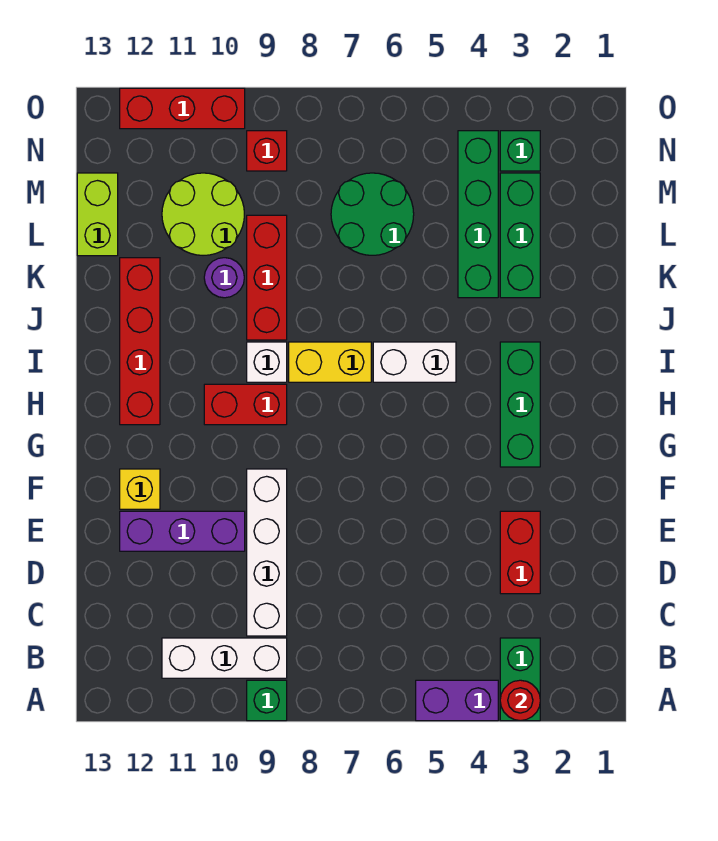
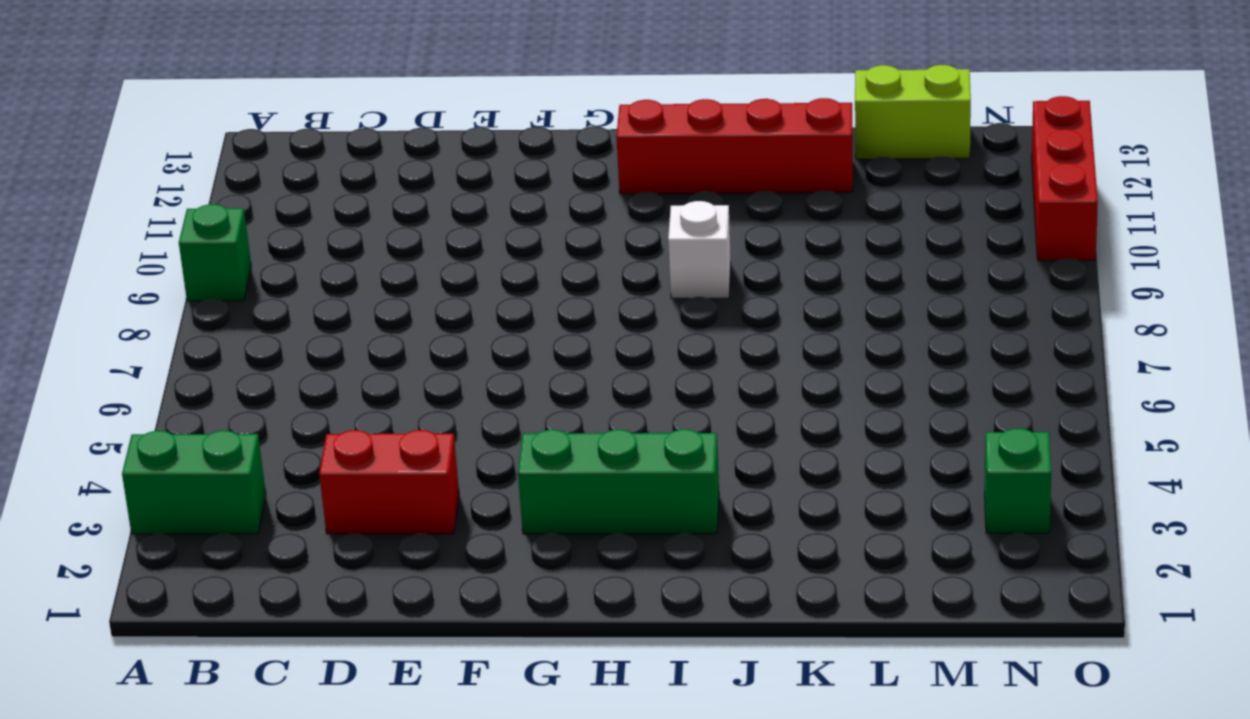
none -> purple 1x2 brick [416,680,498,721]
none -> white 1x3 brick [162,638,287,678]
none -> white 1x4 brick [247,469,287,636]

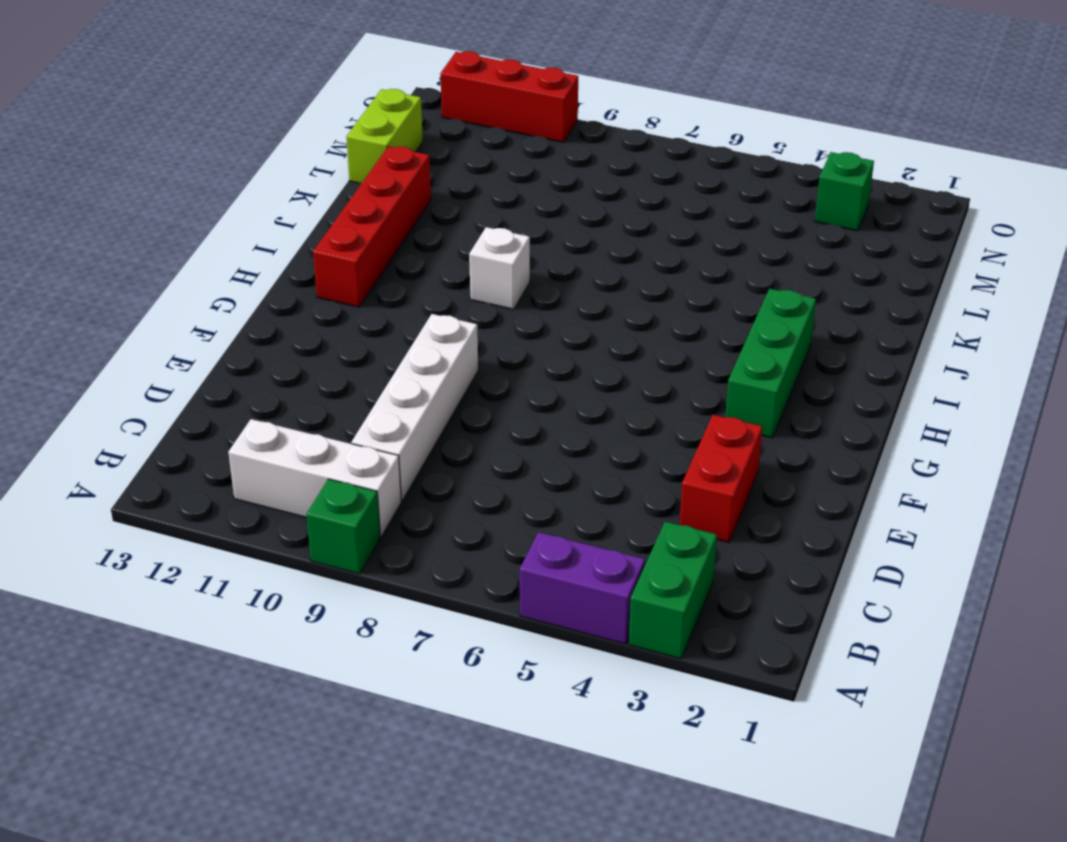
none -> purple 1x3 brick [120,511,245,551]
none -> yellow 1x1 brick [120,469,160,509]
none -> red 1x2 brick [204,384,287,425]

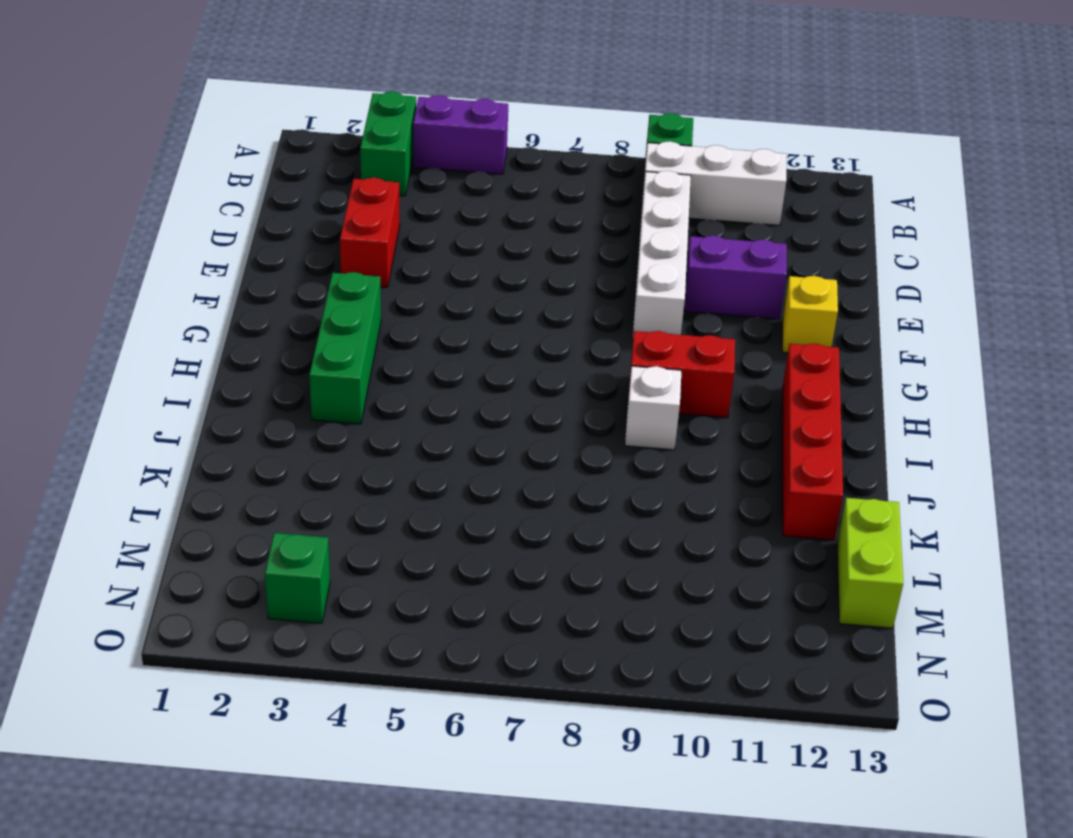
purple 1x2 brick [684,236,787,319] -> purple 1x3 brick [120,511,245,551]
none -> white 1x2 brick [373,342,456,382]
none -> yellow 1x2 brick [289,342,371,382]
none -> red 1x3 brick [247,215,287,340]

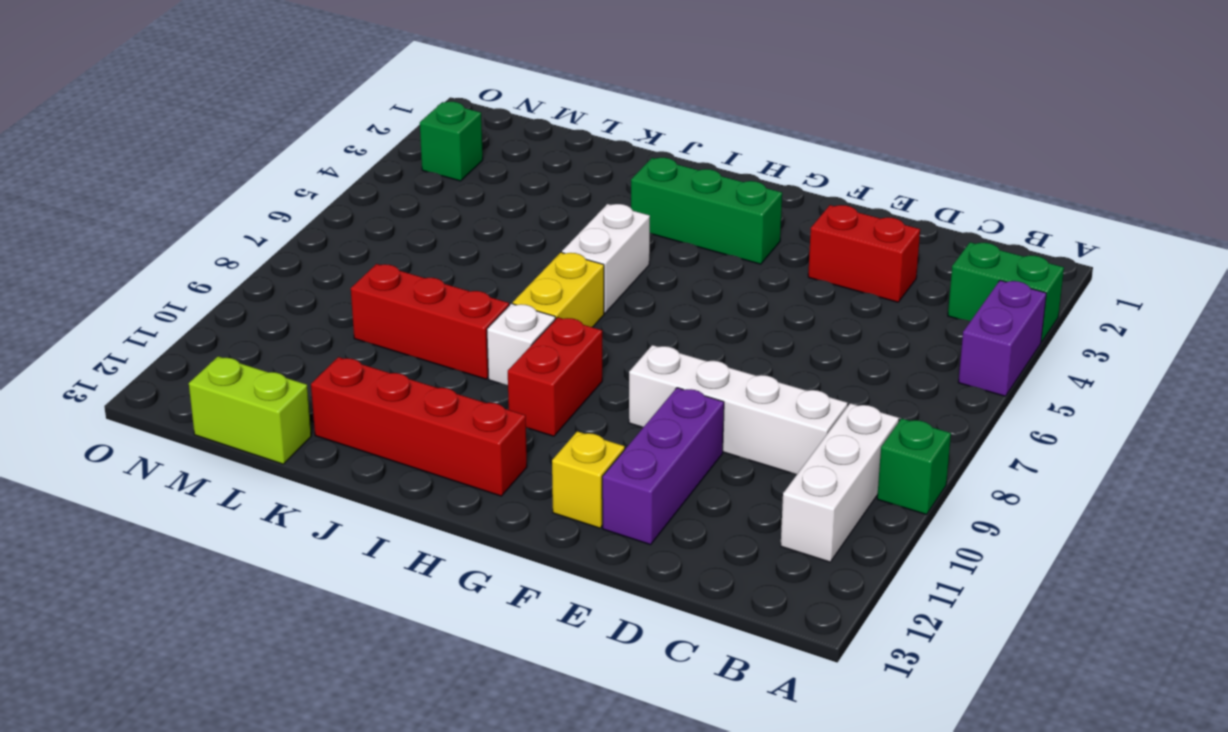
none -> green 1x3 brick [500,173,540,298]
none -> green 1x4 brick [458,131,498,298]
none -> purple 1x1 round brick [204,258,244,298]

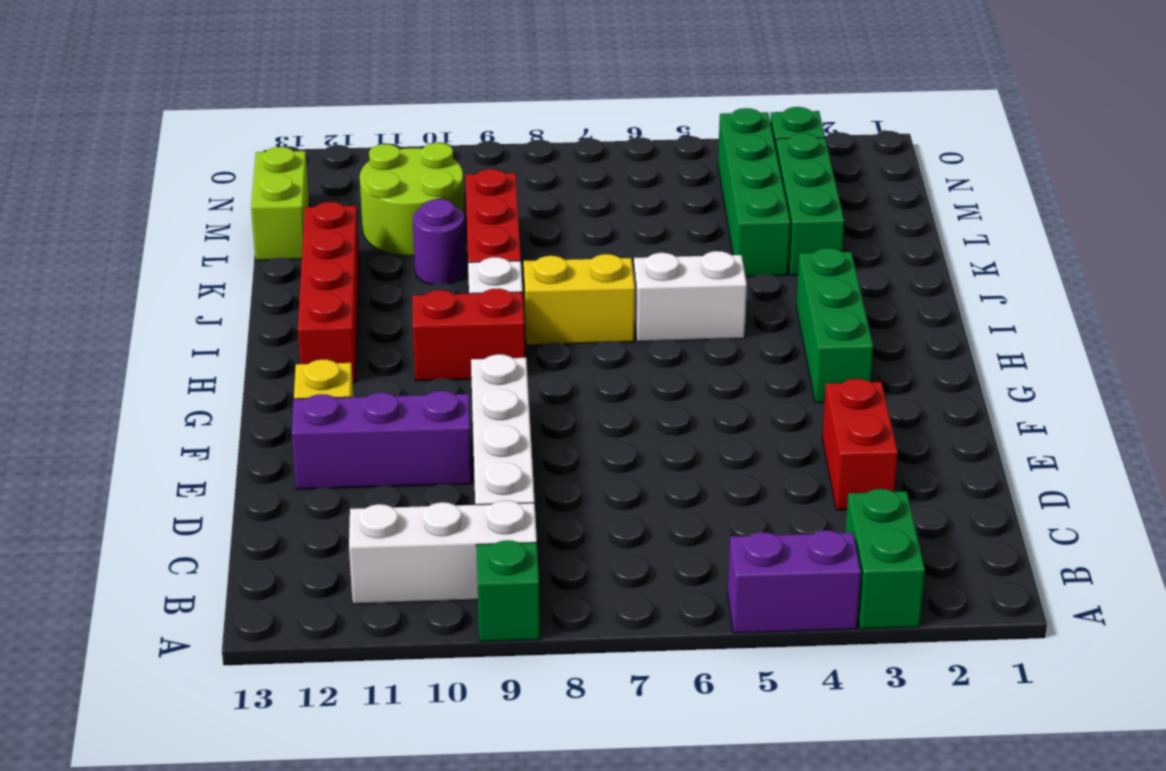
none -> green 2x2 round brick [331,173,414,255]
none -> red 1x1 brick [247,131,287,171]
none -> red 1x3 brick [120,88,245,129]

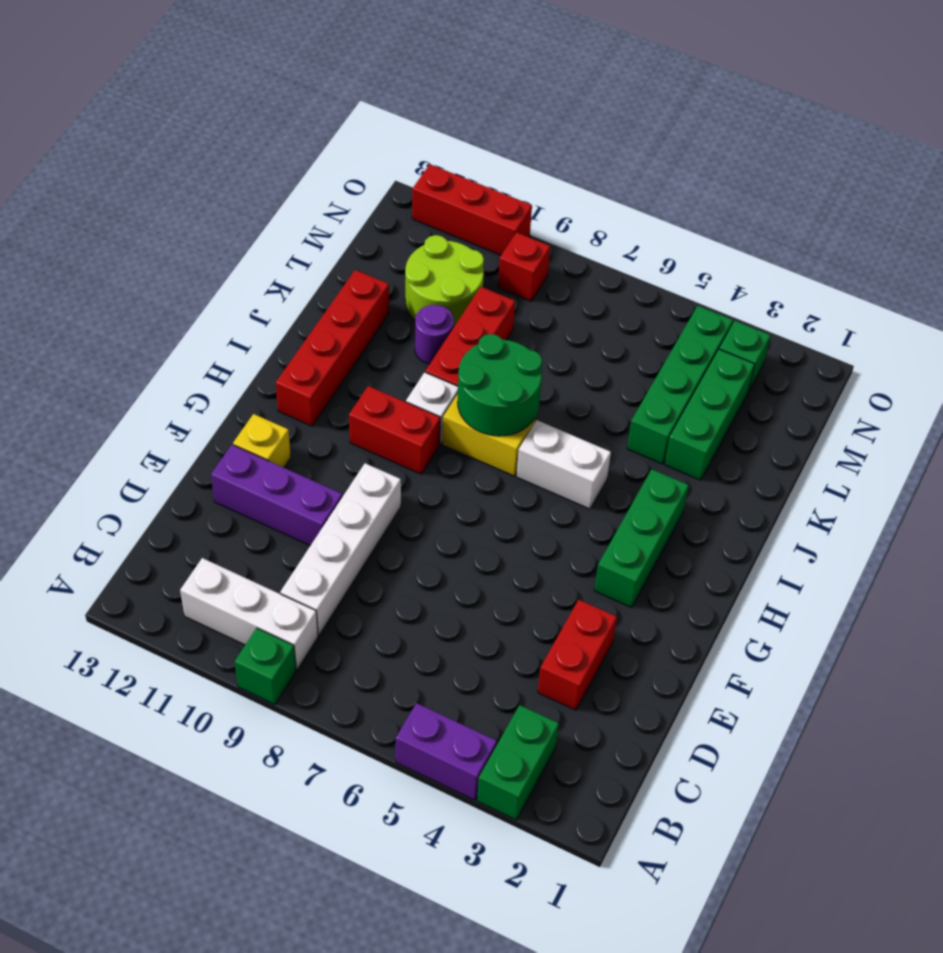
green 2x2 round brick [458,334,542,436] -> green 2x2 round brick moved to [331,173,414,255]
none -> lime 1x2 brick [77,173,118,256]
none -> red 1x1 round brick [500,680,540,721]

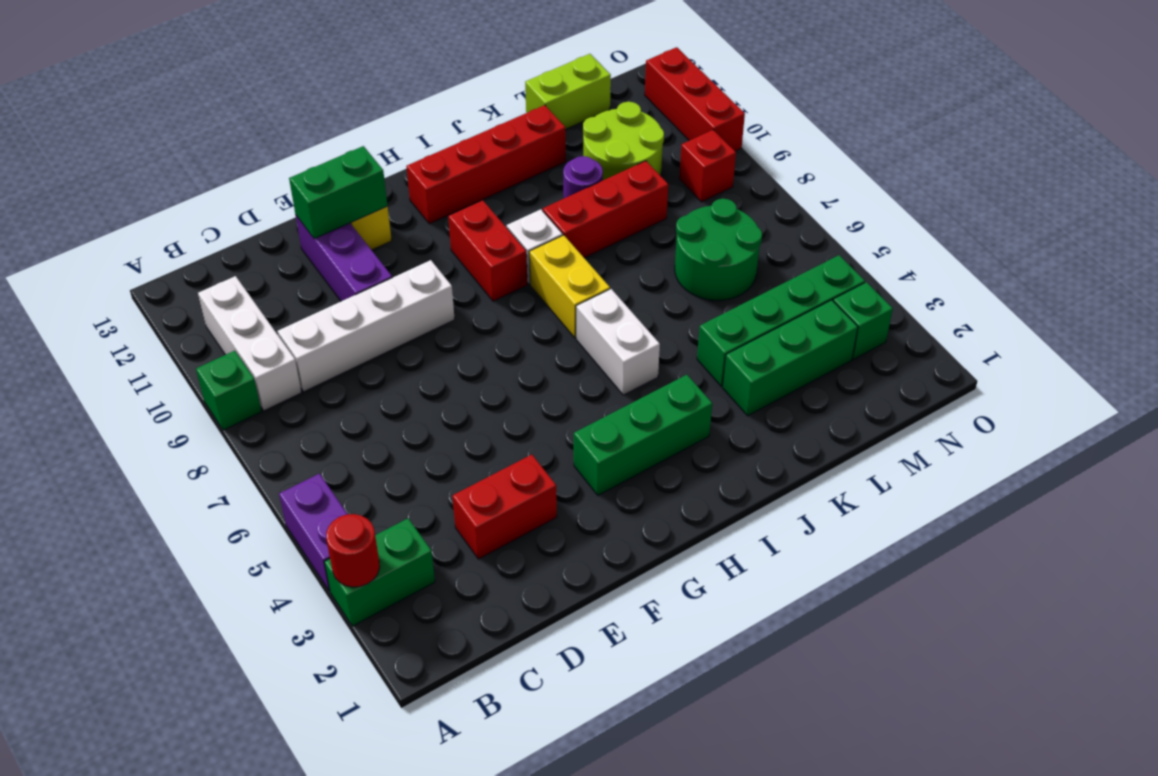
green 1x2 brick [289,146,387,239] -> none

